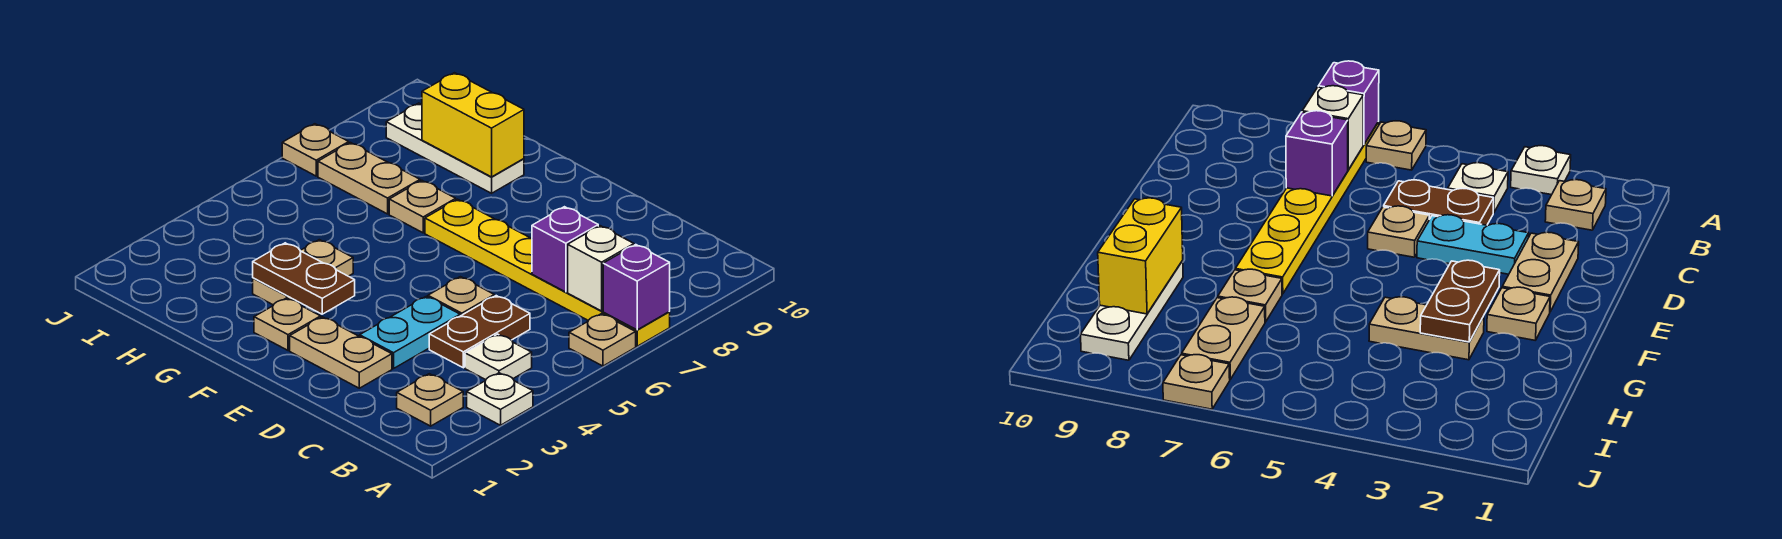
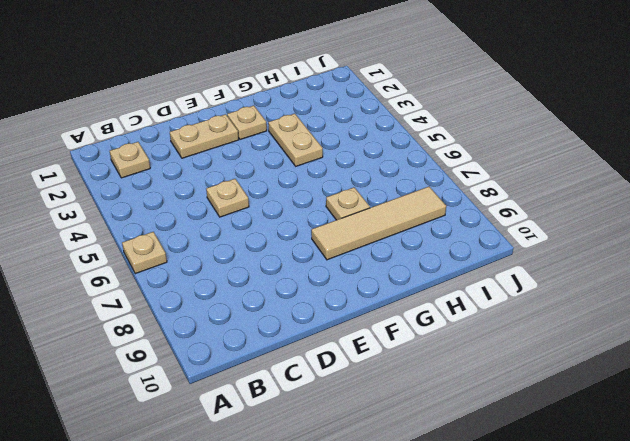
tan 1x4 tile [311,187,446,260] -> none
none -> white 1x1 plate [467,373,533,425]
none -> yellow 1x6 plate [425,199,670,346]
none -> white 1x1 plate [465,334,532,380]

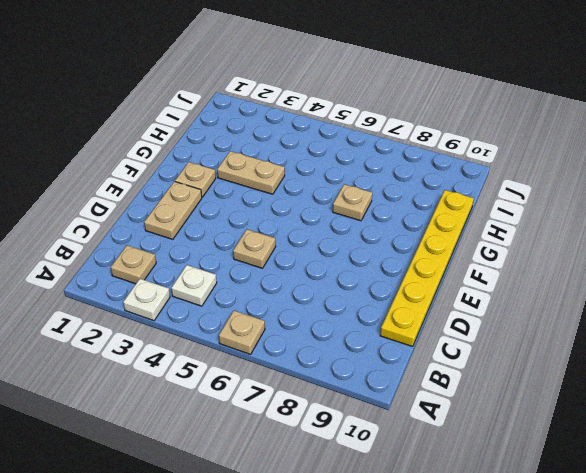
yellow 1x6 plate [380,190,474,347] -> yellow 1x6 plate moved to [425,199,670,346]
none -> brown 1x2 plate [429,296,530,368]
none -> cyan 1x2 plate [360,296,460,369]
none -> white 1x3 plate [386,103,524,193]

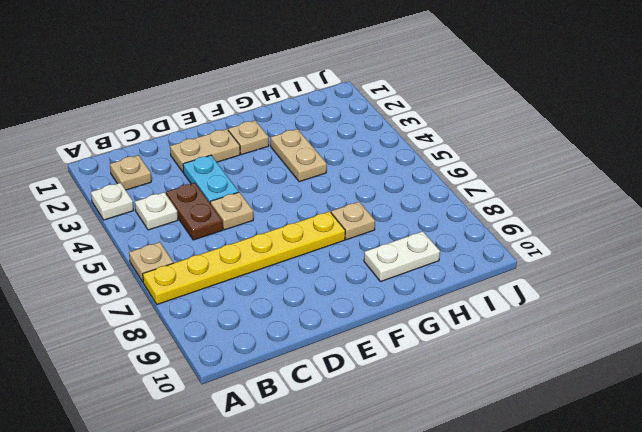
white 1x2 plate [364,231,440,281] -> white 1x3 plate [386,103,524,193]
none -> tan 1x2 plate [318,143,420,214]
none -> tan 1x1 plate [282,124,349,176]
none -> purple 1x1 brick [603,245,670,330]

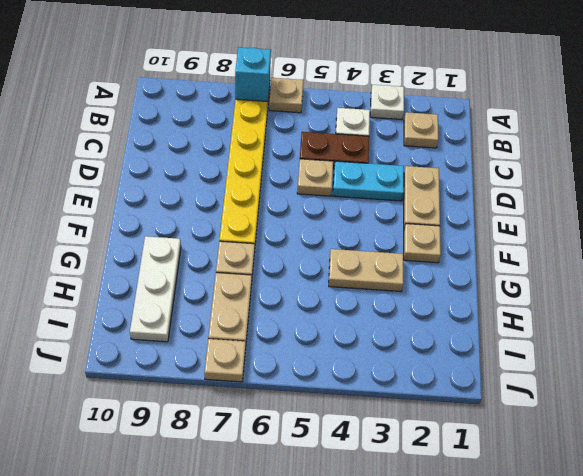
cyan 1x1 brick [235,47,271,102] -> purple 1x1 brick [603,245,670,330]
none -> white 1x1 brick [568,226,634,311]
none -> purple 1x1 brick [532,207,598,292]
none -> brown 1x2 plate [253,243,355,314]

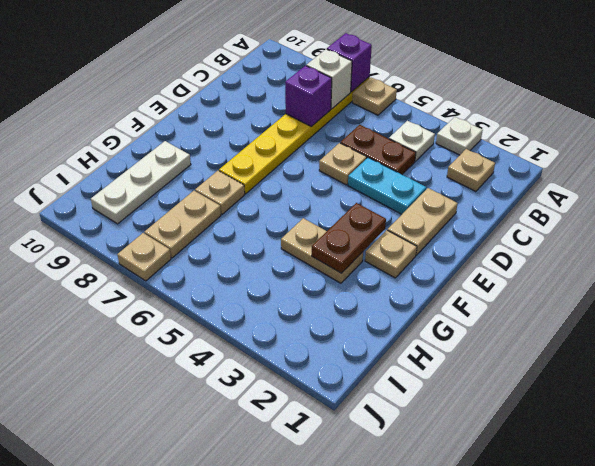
none -> yellow 1x2 brick [422,73,524,177]

